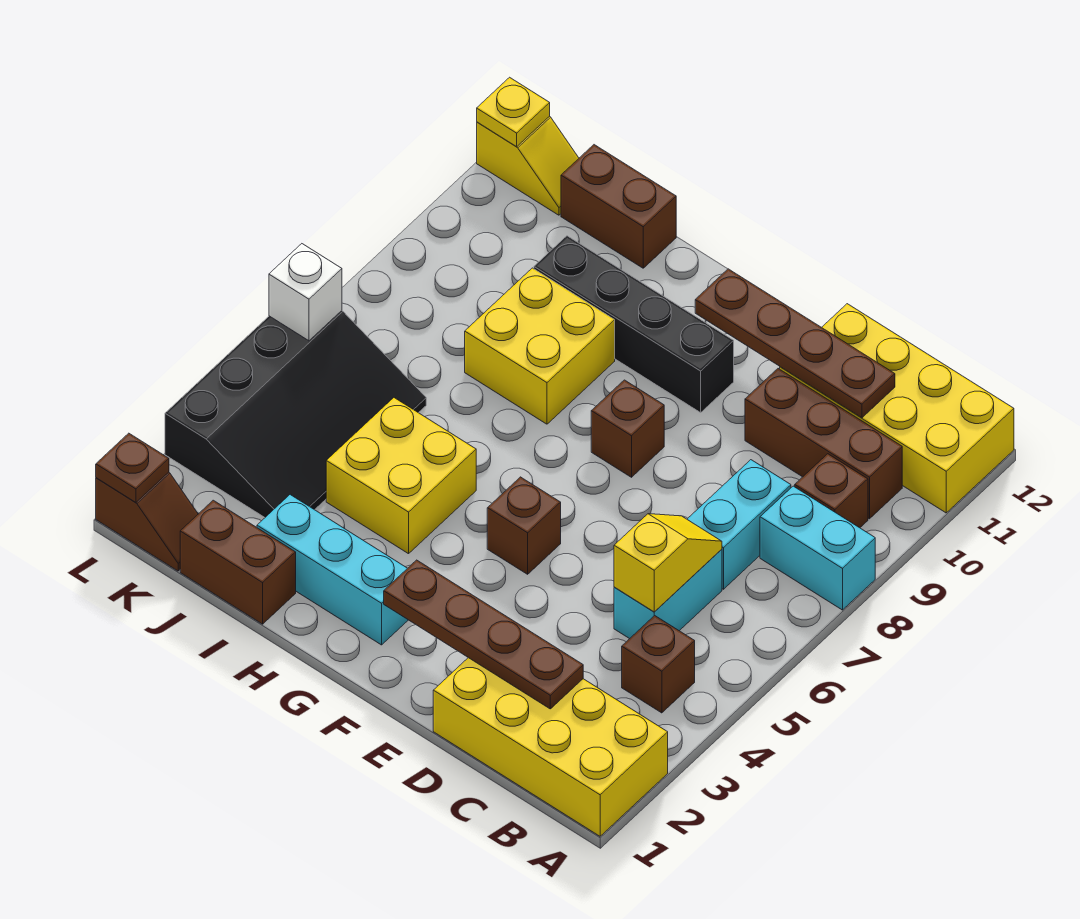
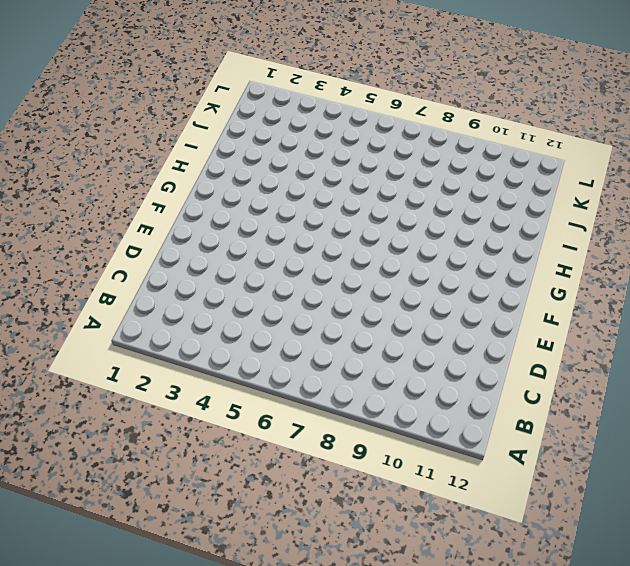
none -> yellow 2x4 brick [433,658,668,836]
none -> cyan 1x2 brick [760,486,875,610]
none -> yellow 2x4 brick [780,304,1014,513]

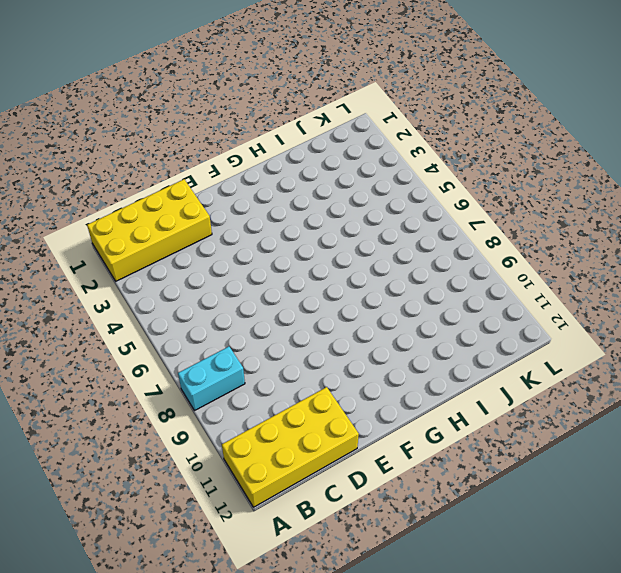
none -> brown 1x1 brick [622,616,695,713]
none -> brown 1x1 brick [795,454,868,528]
none -> brown 1x3 brick [745,369,902,519]

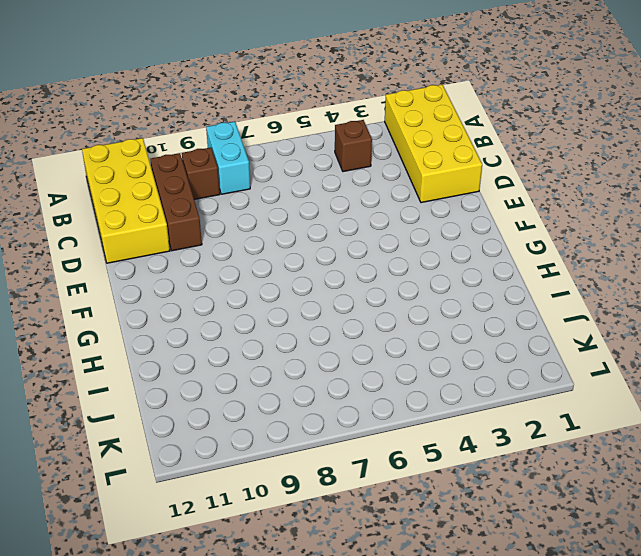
none -> cyan 1x2 brick [614,549,722,639]
none -> cyan 1x2 brick [687,460,791,589]
none -> brown 1x1 brick [487,477,561,574]

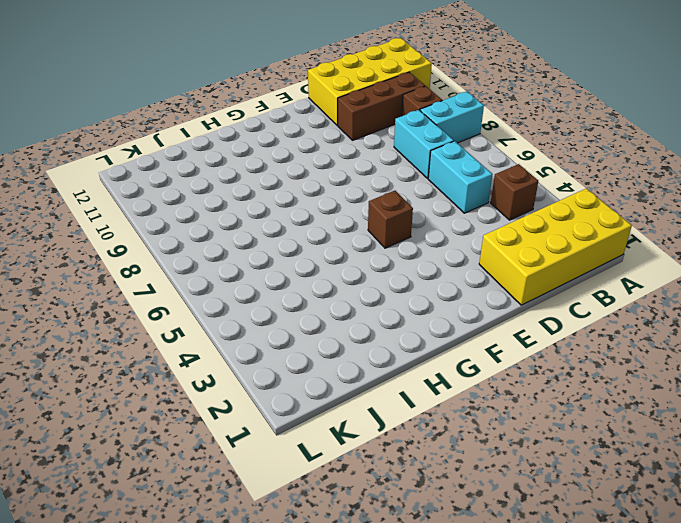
none -> brown 1x1 brick [591,380,664,477]
none -> black 1x4 brick [534,236,734,413]
none -> cyan 1x3 brick [257,495,408,645]

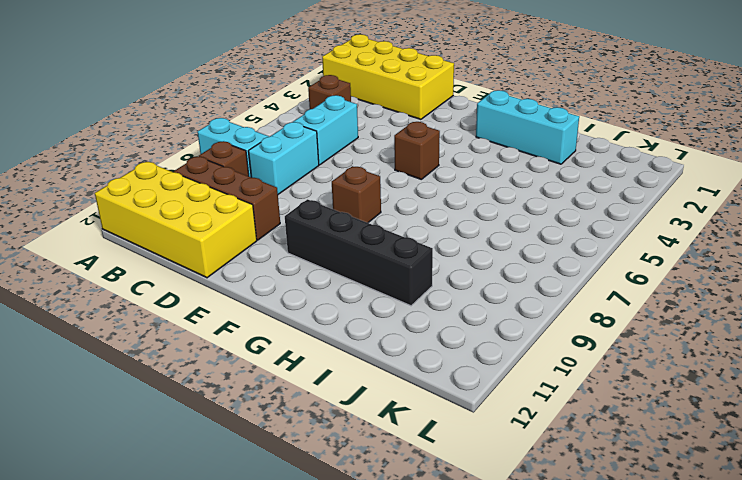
none -> yellow 2x2 brick [326,398,476,554]
none -> yellow 2x2 brick [465,268,615,424]
none -> brown 1x2 brick [180,500,296,624]

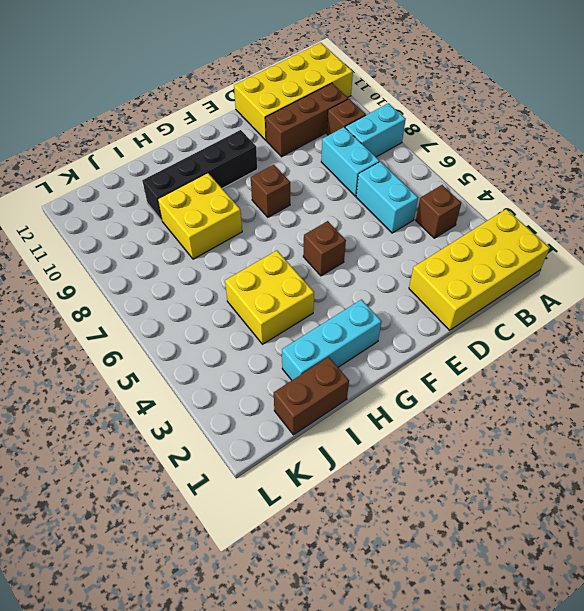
none -> brown 1x2 brick [561,145,676,268]
none -> black 3x4 slope [165,311,426,517]
none -> brown 1x2 slope [96,472,198,571]

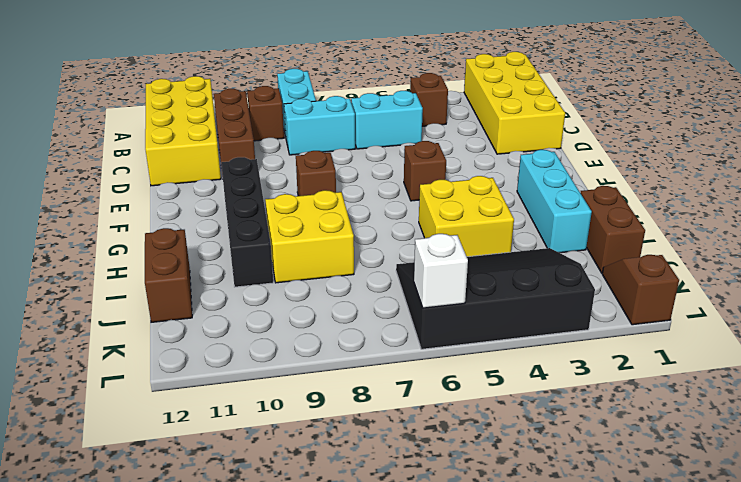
none -> yellow 1x2 slope [477,116,579,215]
none -> brown 1x4 plate [384,560,583,709]
none -> yellow 1x2 slope [614,514,722,612]

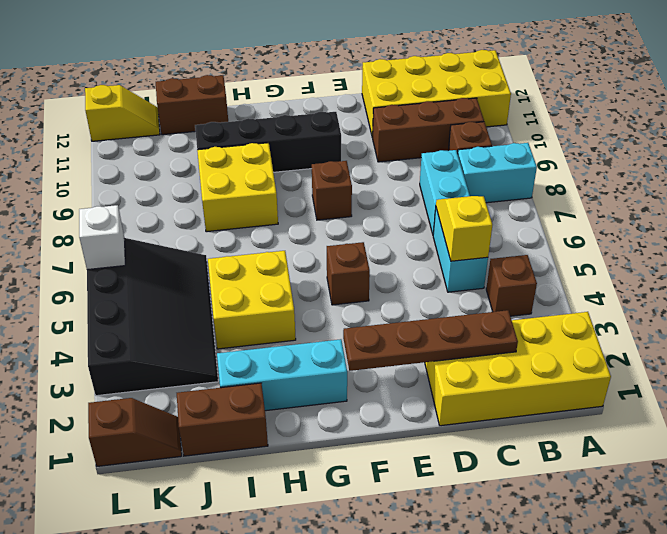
none -> brown 1x4 plate [695,269,895,418]
none -> brown 1x1 plate [96,433,169,502]
none -> yellow 1x1 plate [477,77,550,147]

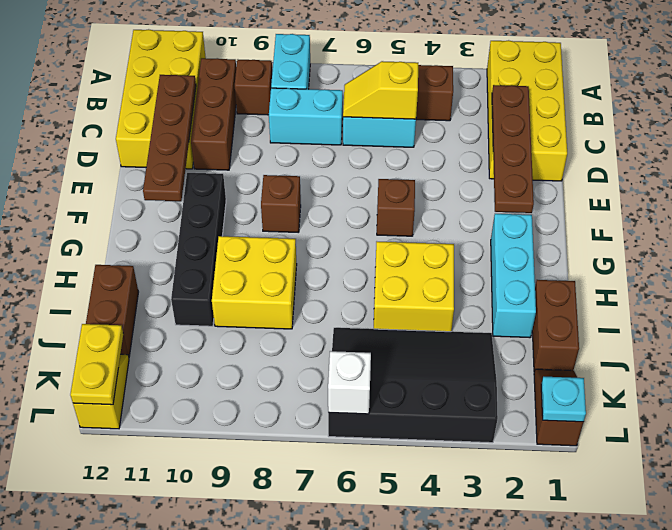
yellow 1x2 plate [70,324,123,405] -> yellow 1x1 plate [477,77,550,147]
cyan 1x1 plate [541,377,586,422] -> brown 1x1 plate [96,433,169,502]

